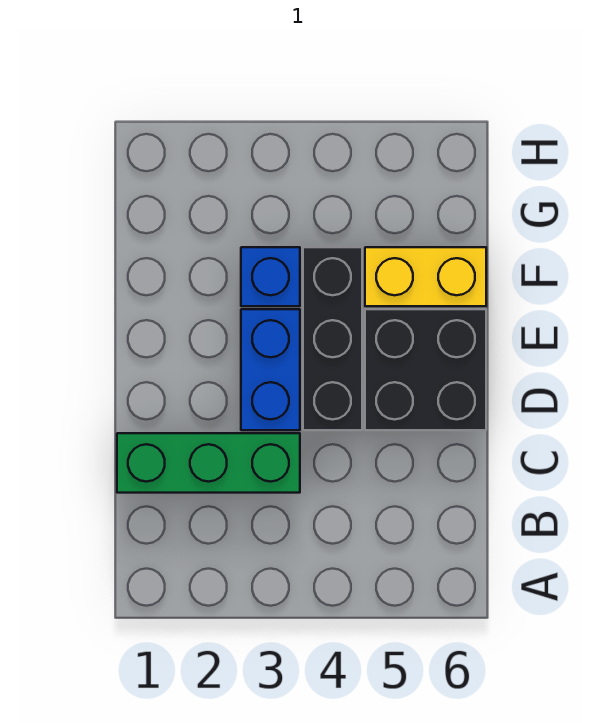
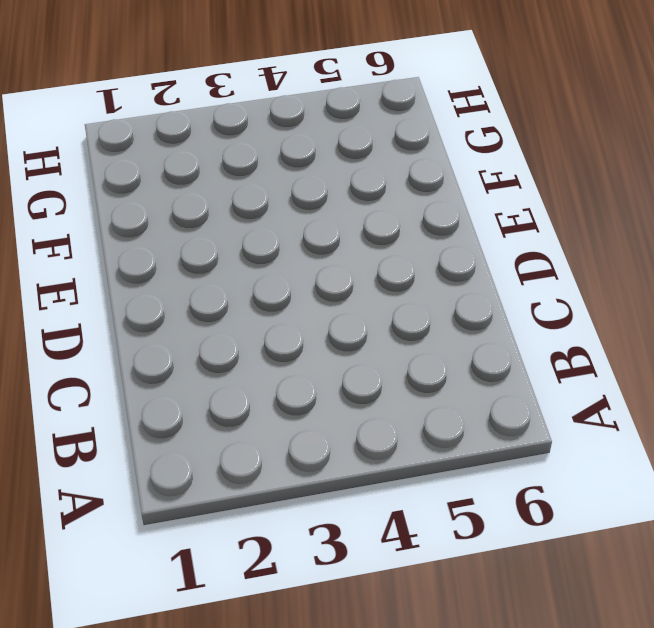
none -> green 1x3 brick [117,433,300,493]
none -> blue 1x2 brick [241,309,300,430]

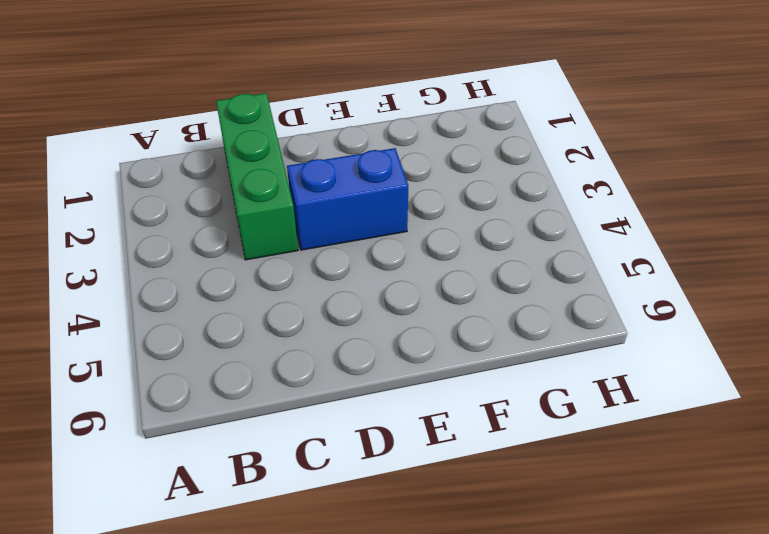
none -> black 1x3 brick [303,247,362,430]
none -> black 2x2 brick [365,309,486,430]

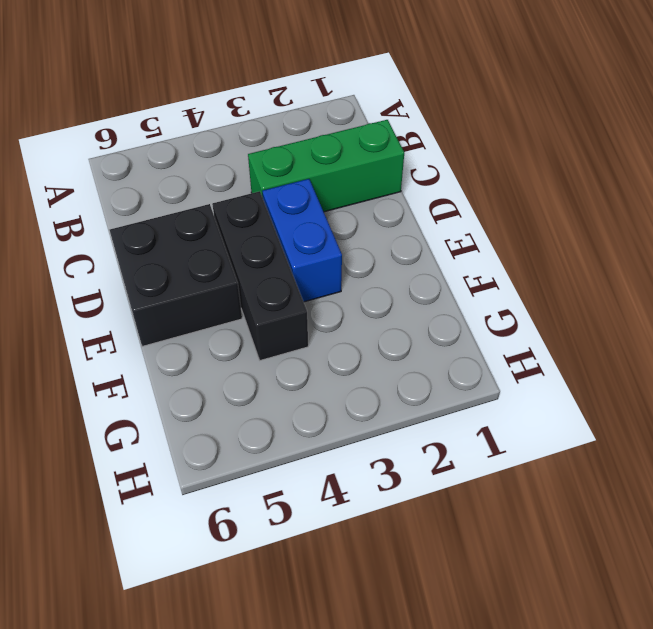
none -> blue 1x1 brick [241,247,300,306]
none -> yellow 1x2 brick [365,247,486,306]

